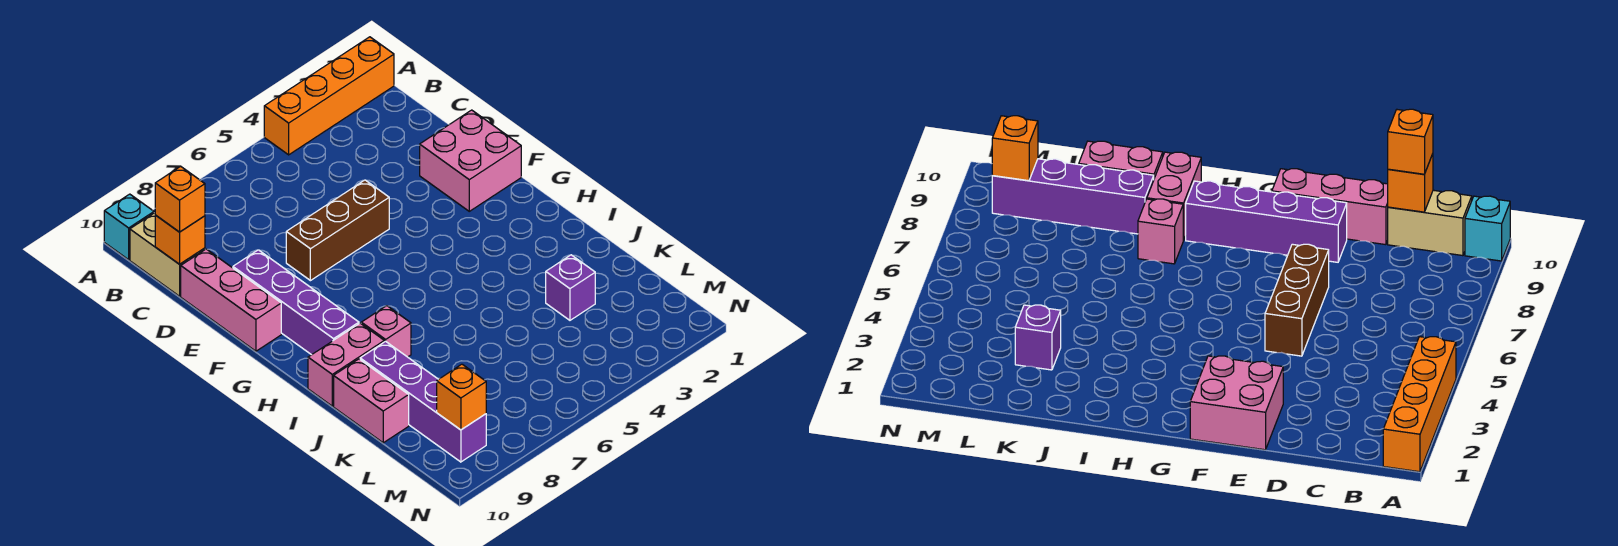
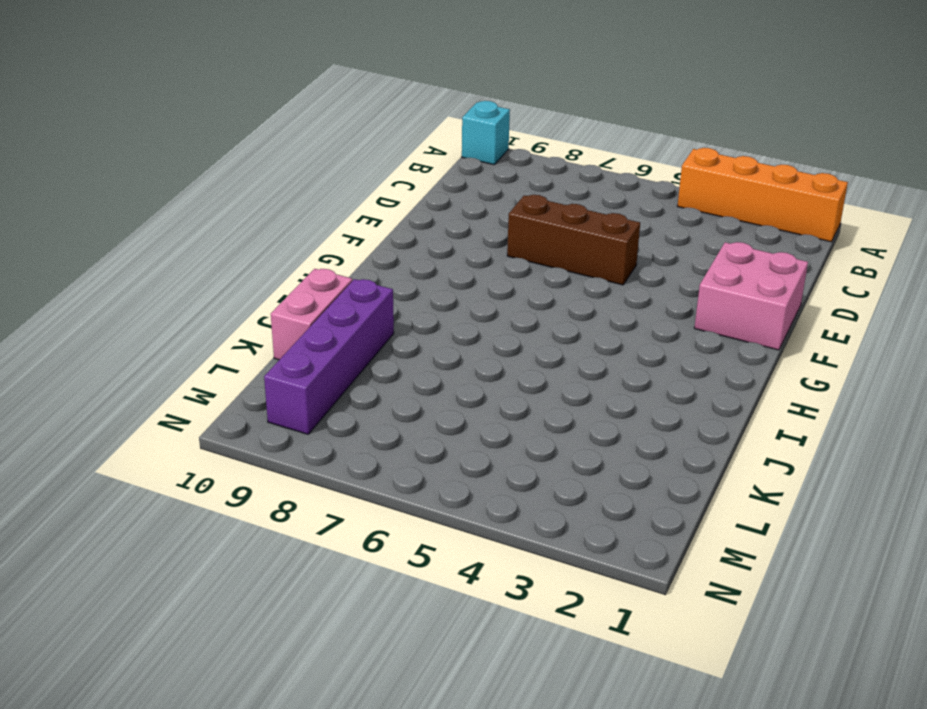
none -> tan 1x2 brick [130,213,205,296]
none -> pink 1x3 brick [181,249,281,351]
none -> purple 1x4 brick [233,250,359,355]

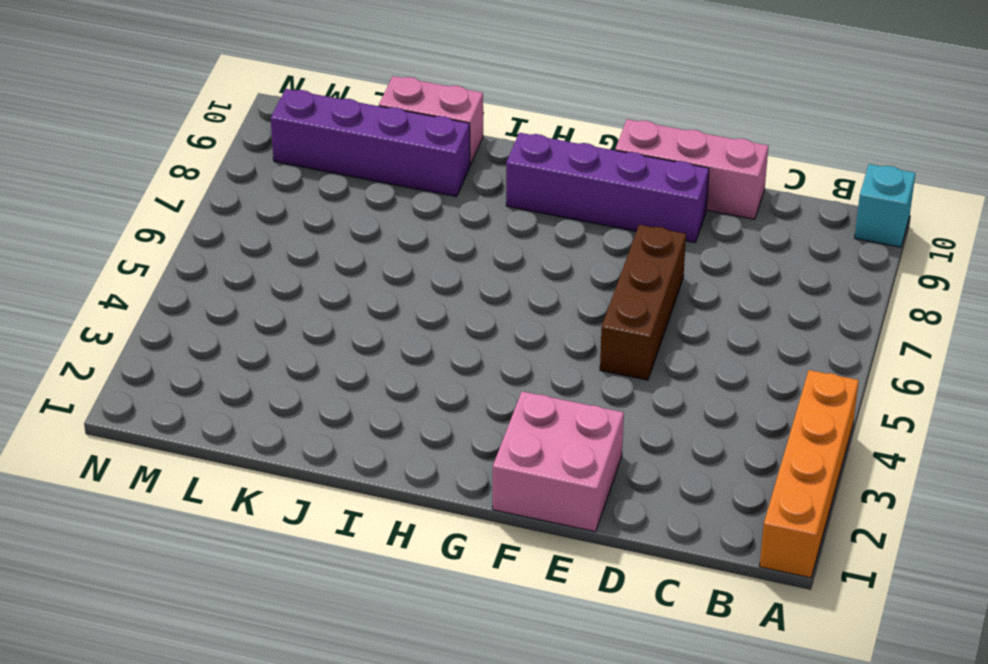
none -> tan 1x2 brick [130,213,205,296]
none -> pink 1x1 brick [361,306,411,357]
none -> pink 1x2 brick [308,323,384,406]

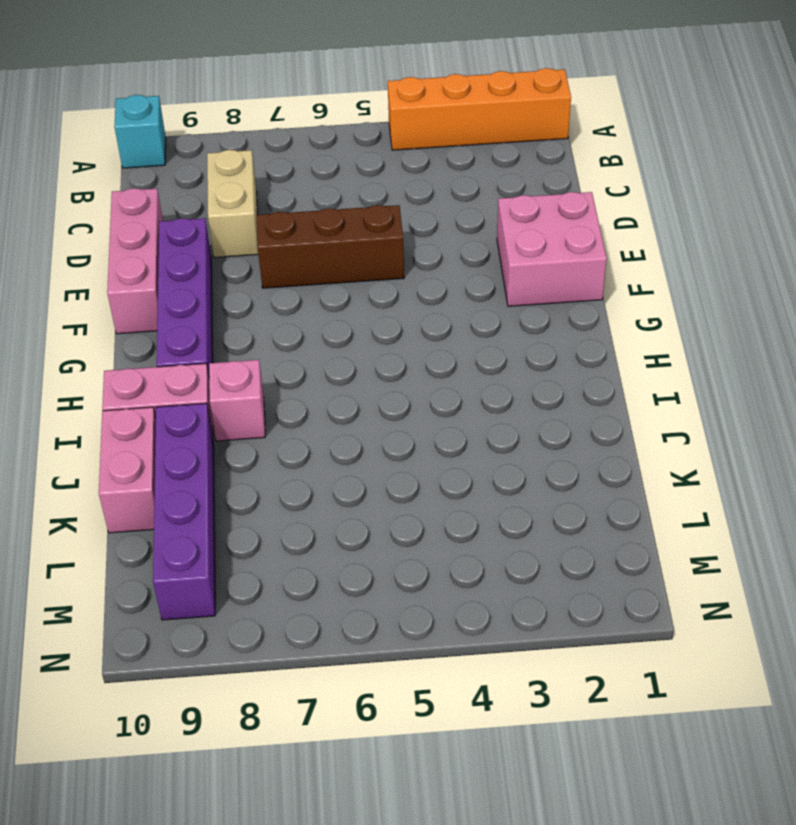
tan 1x2 brick [207,150,258,258] -> tan 1x2 brick moved to [130,213,205,296]
none -> purple 1x1 brick [546,255,595,320]
none -> orange 1x1 brick [155,215,205,264]
none -> orange 1x1 brick [437,364,486,430]

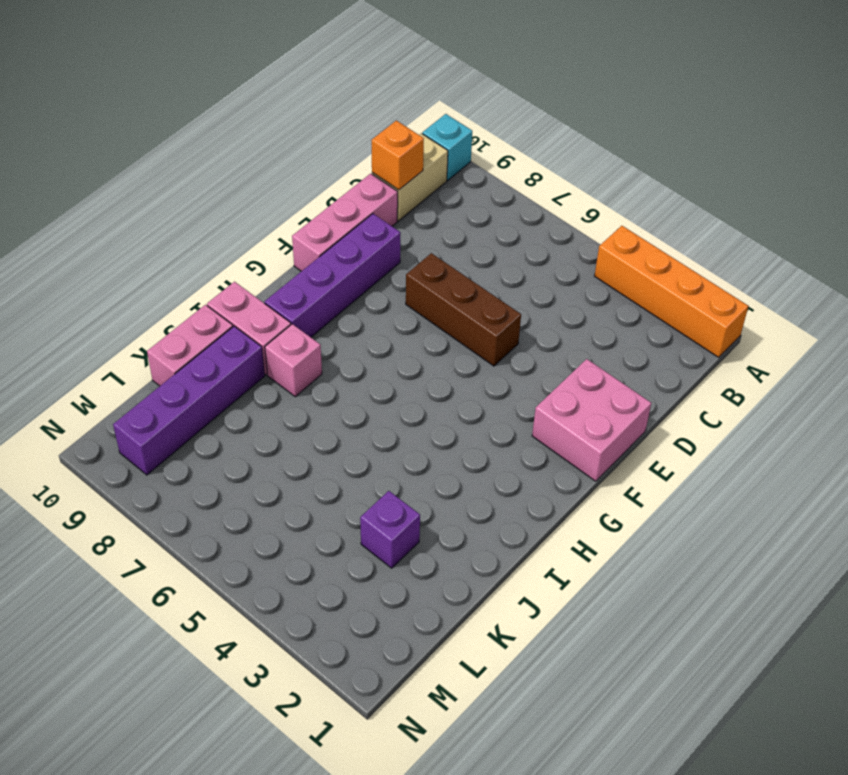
none -> orange 1x1 brick [437,364,486,430]
none -> orange 1x1 brick [155,166,205,232]

